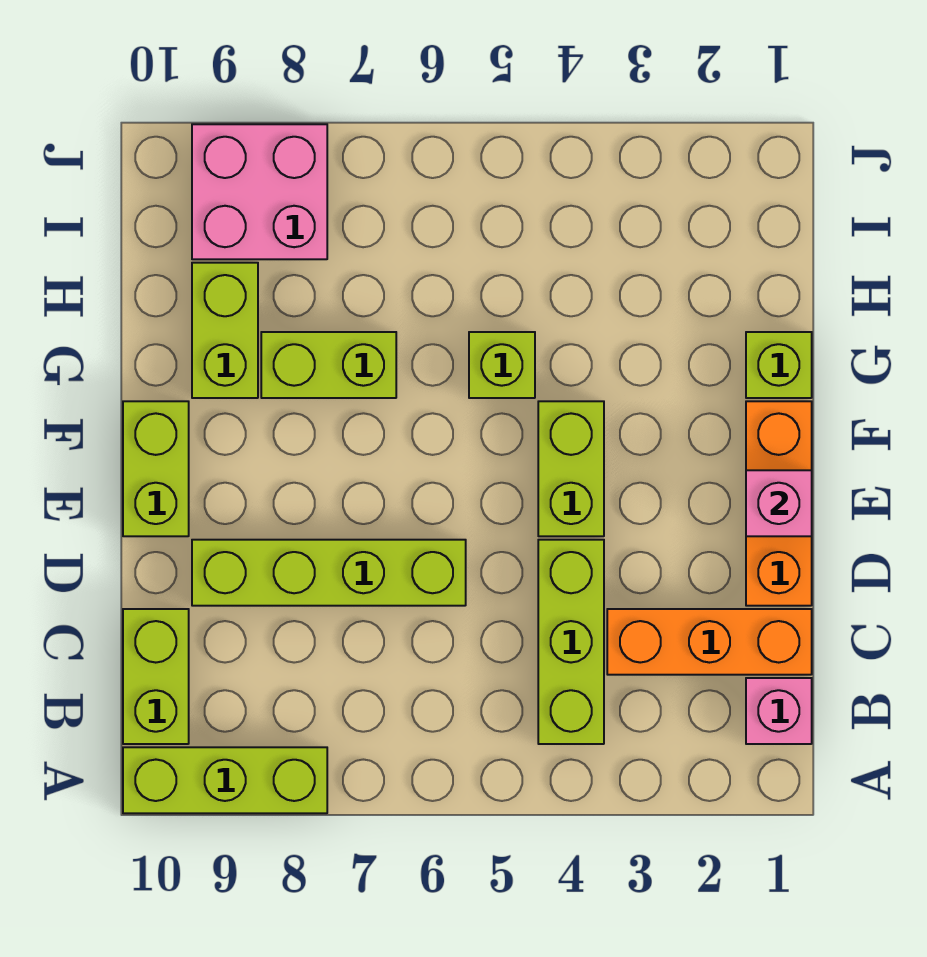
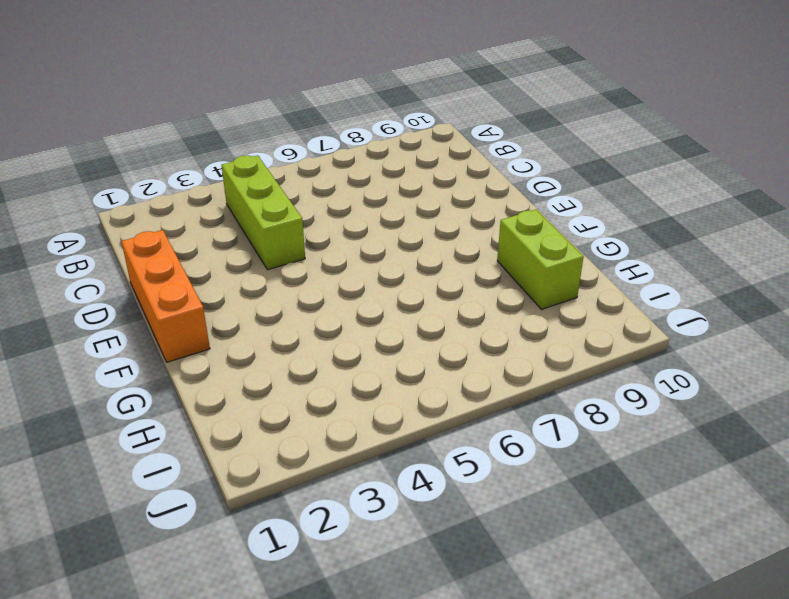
none -> lime 1x3 brick [123,747,327,813]
none -> pink 1x1 brick [746,678,812,744]
none -> lime 1x2 brick [123,609,189,744]

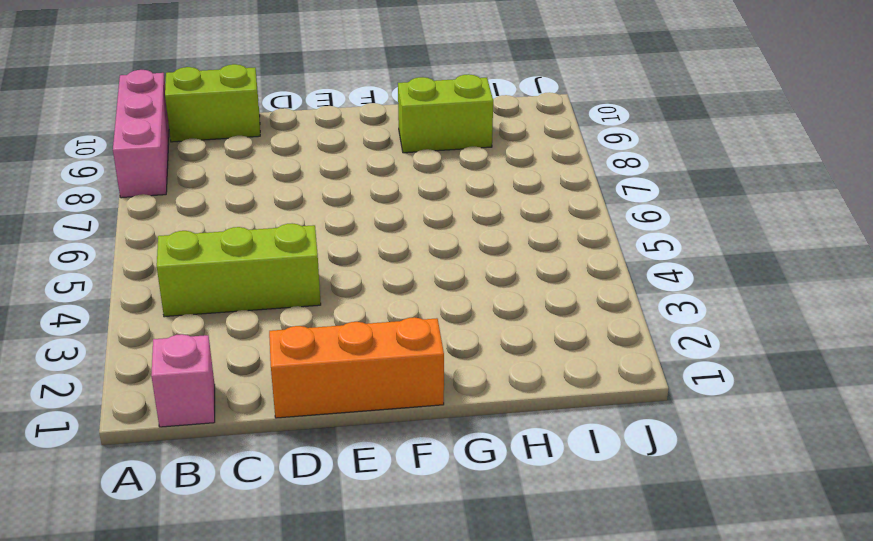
pink 1x3 brick [113,70,169,198] -> lime 1x3 brick [123,747,327,813]
none -> orange 1x3 brick [607,609,812,675]
none -> lime 1x4 brick [192,540,466,606]
none -> lime 1x2 brick [538,401,604,536]

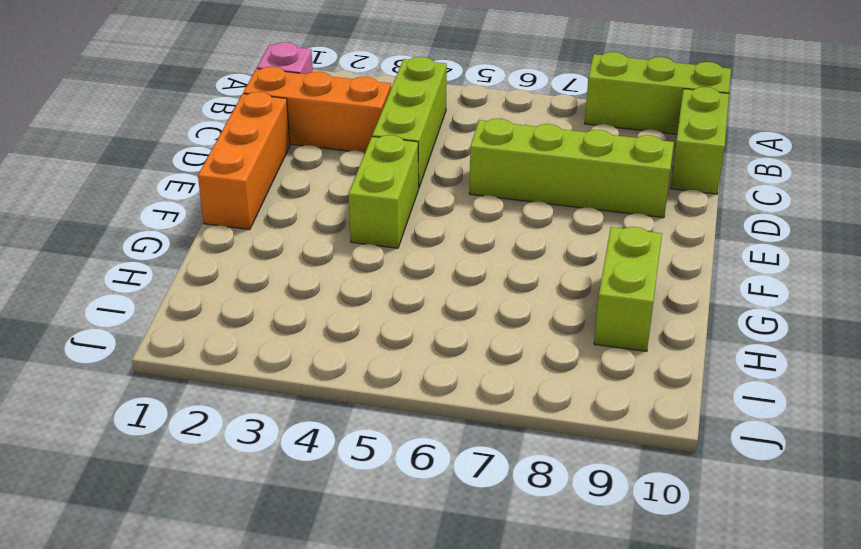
none -> lime 1x2 brick [123,401,189,536]
none -> lime 1x1 brick [746,332,812,398]
none -> lime 1x1 brick [469,332,535,398]

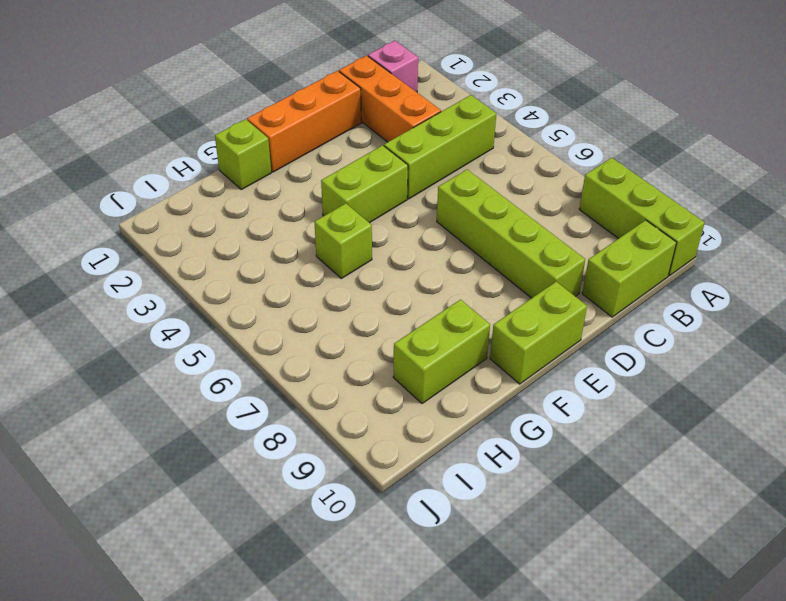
none -> lime 1x2 brick [261,332,396,398]
none -> pink 2x2 brick [192,124,327,259]
none -> pink 1x1 brick [746,470,812,536]

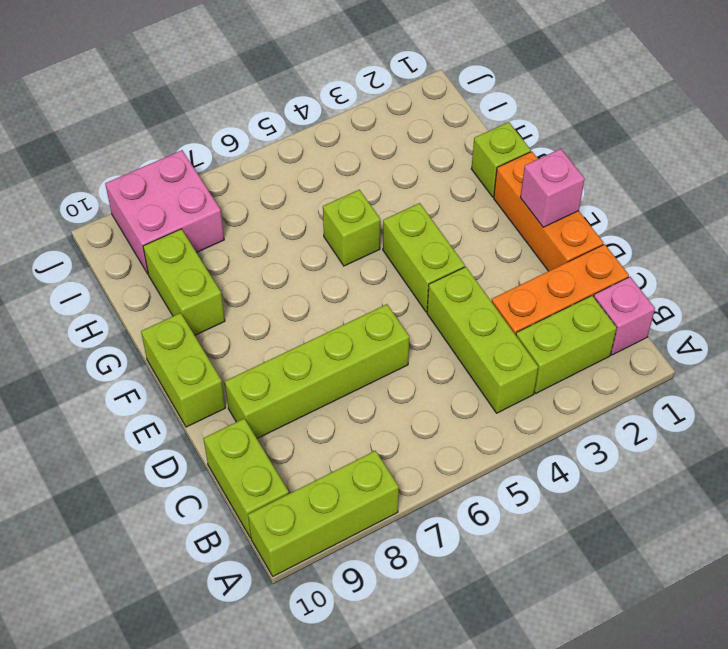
lime 1x2 brick [516,296,617,393] -> lime 1x2 brick moved to [261,332,396,398]

